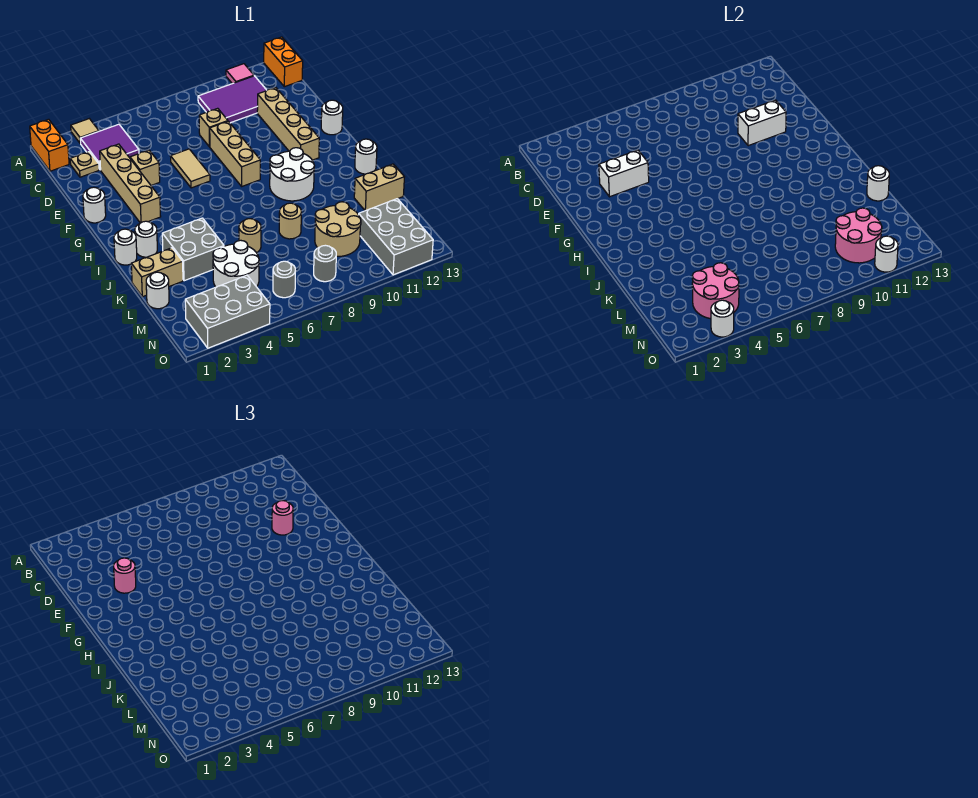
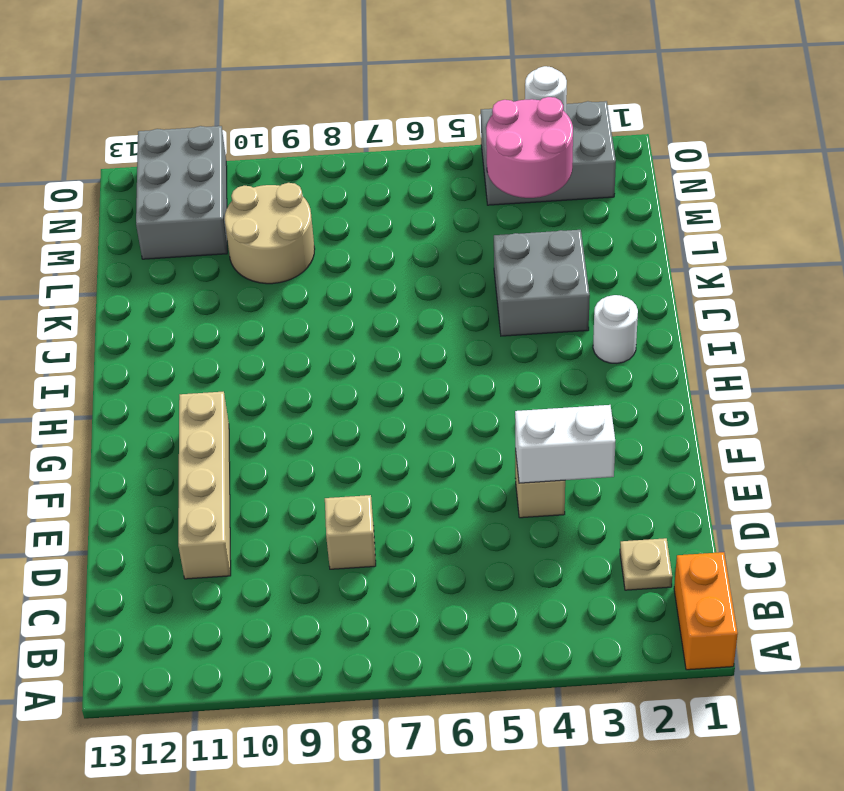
none -> tan 1x1 tile [71,119,99,143]
none -> pink 1x1 tile [226,64,254,84]
none -> orange 1x2 brick [264,37,303,87]
none -> purple 2x2 tile [80,124,139,170]

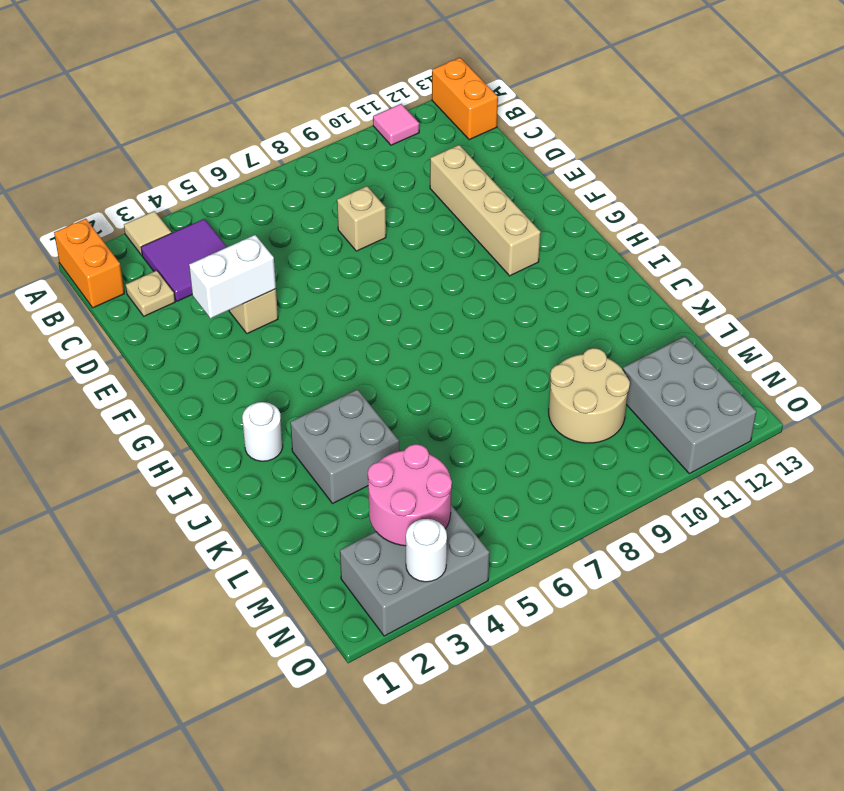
none -> purple 2x3 tile [198,76,267,123]
none -> tan 1x4 brick [100,144,161,223]
none -> tan 1x2 tile [170,149,210,188]
none -> tan 1x3 brick [210,121,260,186]

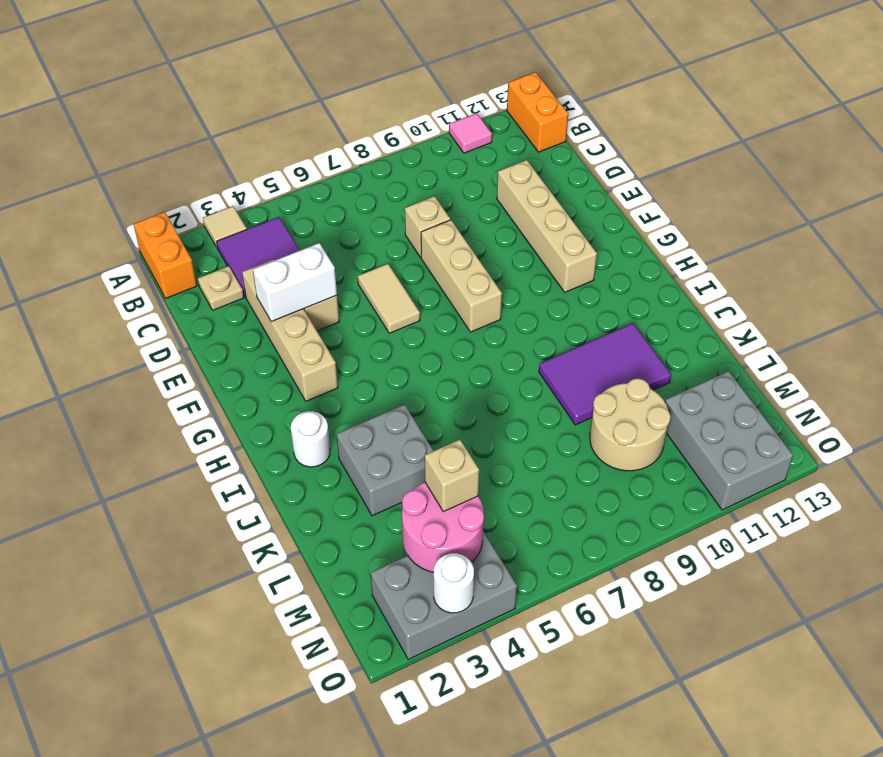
purple 2x3 tile [539,323,671,425] -> purple 2x3 tile moved to [198,76,267,123]
tan 1x1 brick [425,440,479,512] -> none
none -> white 1x1 round brick [83,187,106,223]
none -> white 1x1 round brick [321,100,343,135]
none -> white 2x2 round brick [270,148,314,201]
none -> white 1x1 round brick [114,229,137,265]

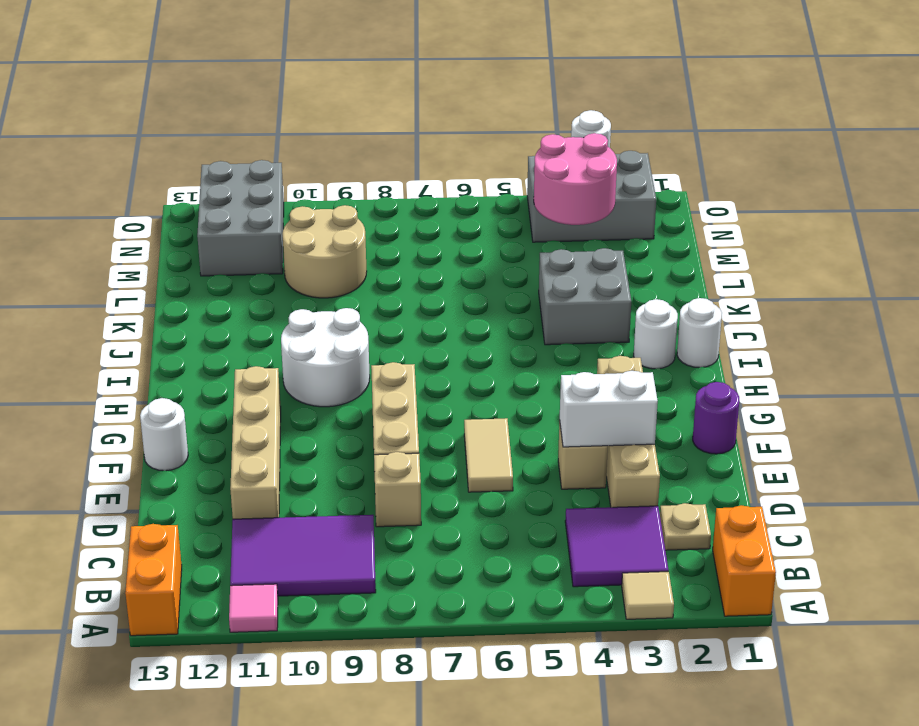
purple 1x1 round brick [693,382,739,454] -> white 1x1 round brick [83,187,106,223]
none -> white 1x1 round brick [355,139,377,174]
none -> tan 1x2 brick [131,248,183,297]
none -> tan 1x1 round brick [239,219,261,253]
none -> tan 1x1 round brick [279,203,301,239]

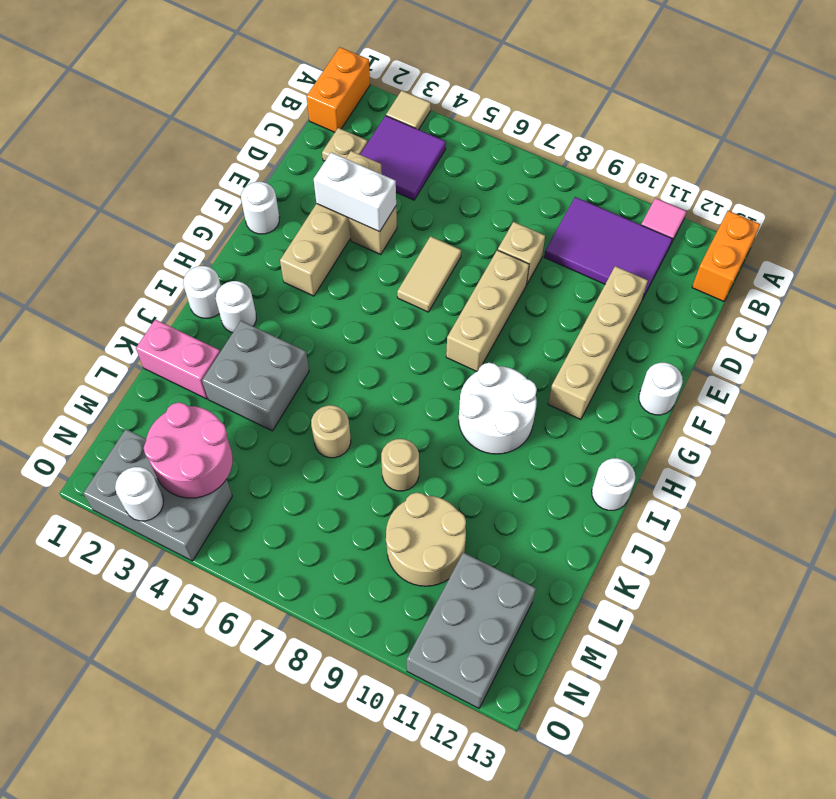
pink 1x2 brick [136,319,220,399] -> tan 1x2 brick [131,248,183,297]
none -> tan 1x2 brick [354,164,404,211]
none -> white 1x1 round brick [146,272,169,309]
none -> white 2x2 round brick [213,240,259,287]
none -> grey 1x1 round brick [273,261,295,298]

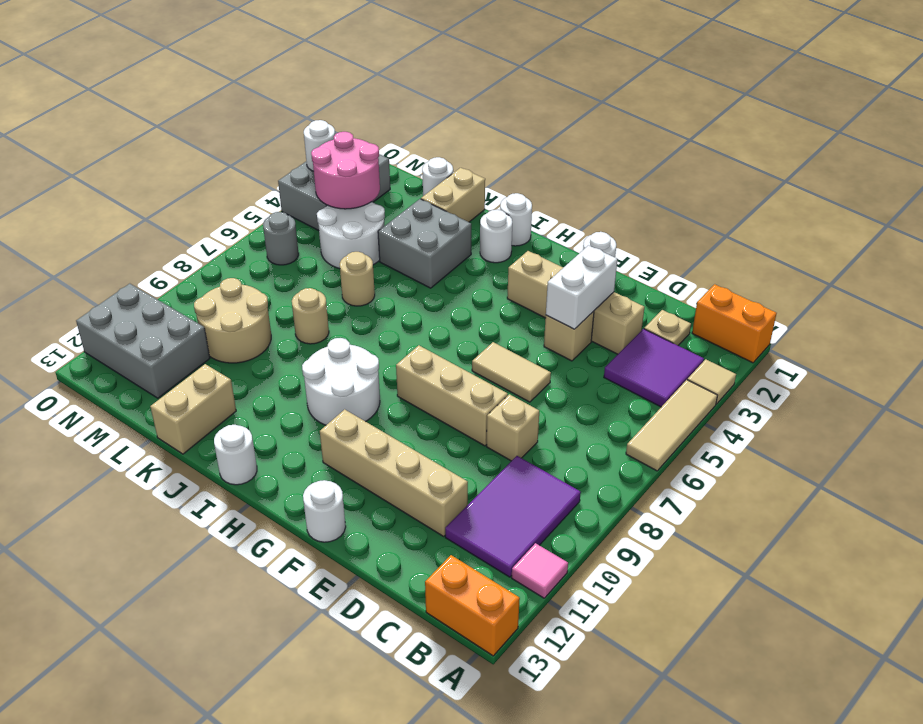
tan 1x3 tile [626,380,718,471] -> none
none -> grey 1x1 round brick [314,245,336,282]
none -> white 1x2 brick [738,100,786,146]
none -> white 1x1 round brick [867,166,889,201]
none -> pink 2x2 round brick [835,208,882,263]

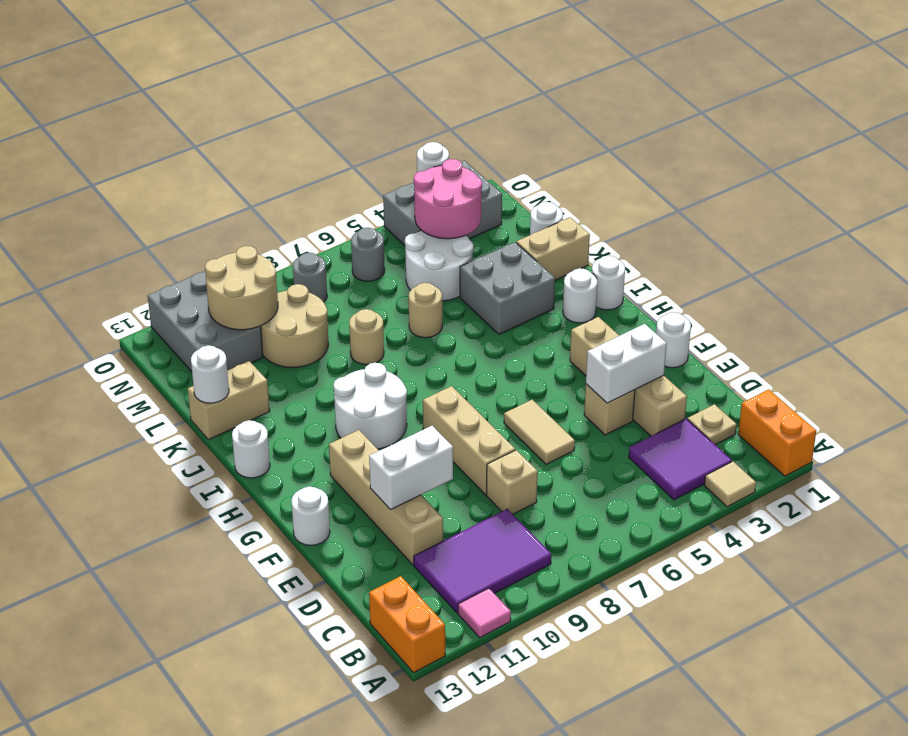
tan 2x2 round brick [205,246,278,330] -> pink 2x2 round brick [835,208,882,263]
none -> white 1x1 round brick [875,236,898,272]
none -> pink 1x1 round brick [114,558,136,593]
none -> pink 1x1 round brick [272,501,293,535]

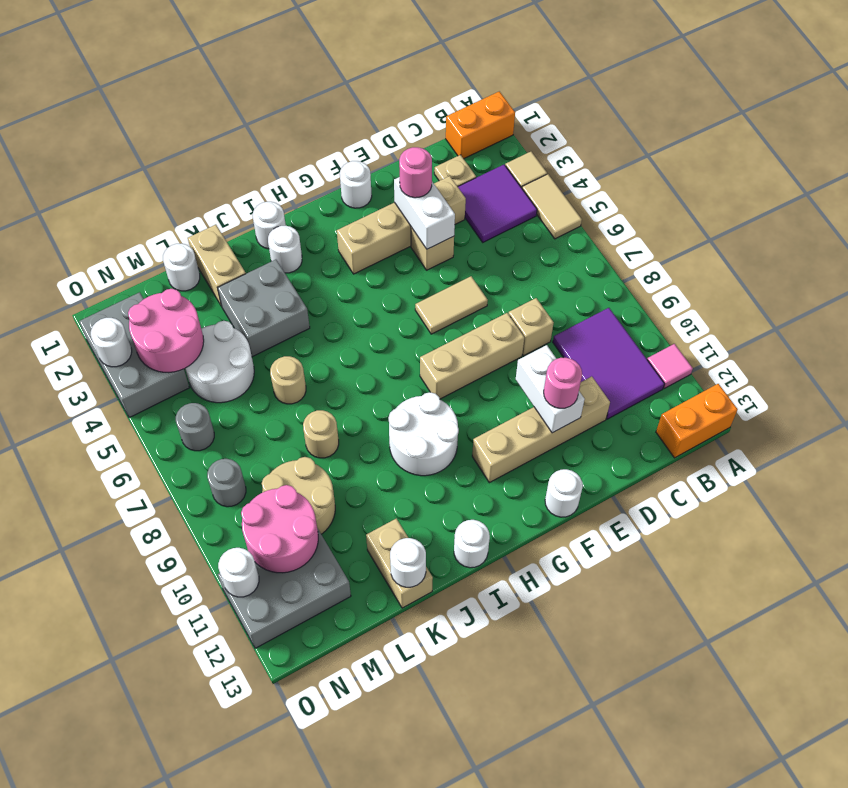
tan 1x2 tile [522,174,582,239] -> none

